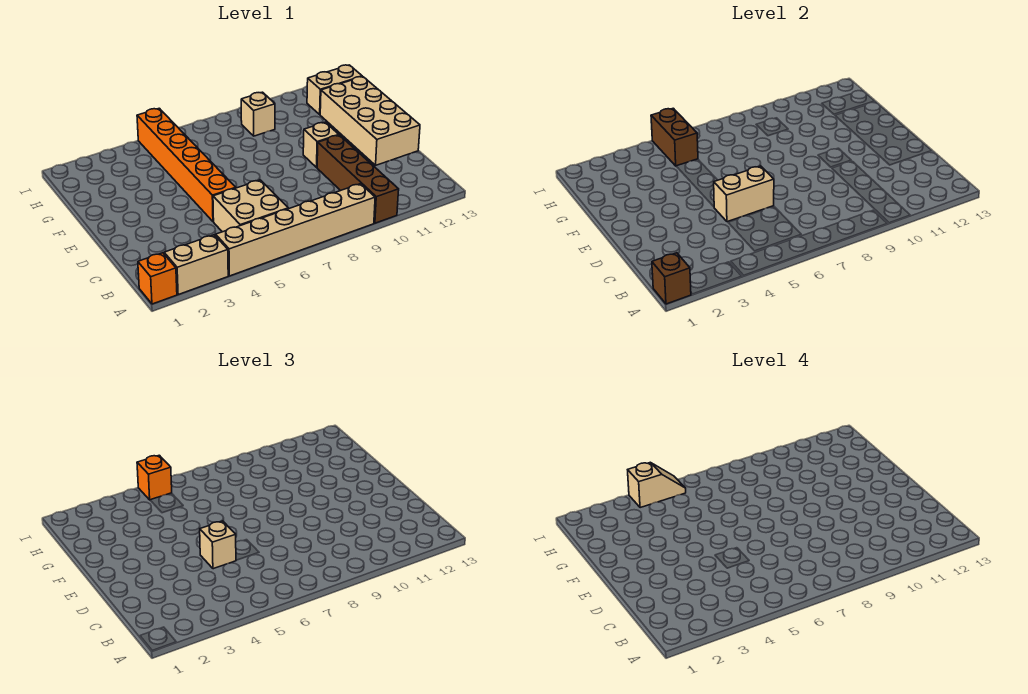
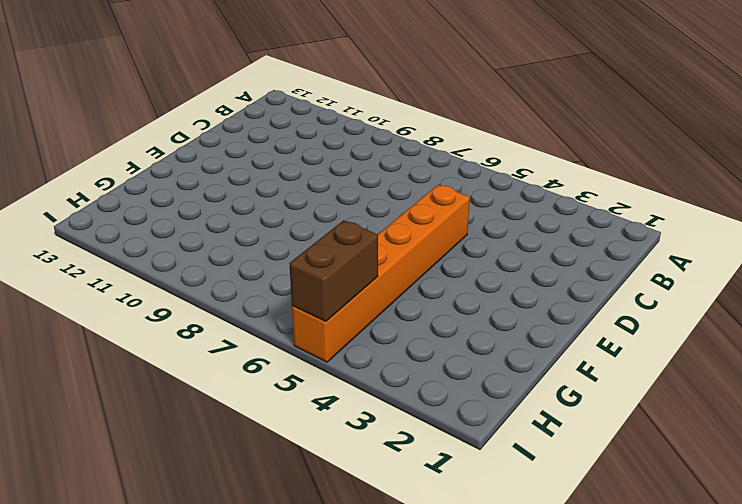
none -> orange 1x1 brick [138,253,177,304]
none -> tan 1x2 brick [164,235,228,294]
none -> tan 1x6 brick [216,184,375,276]

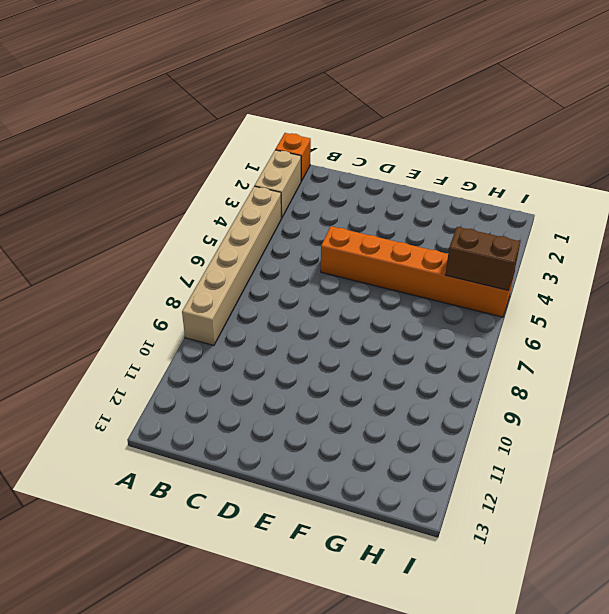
none -> brown 1x4 brick [317,135,399,223]
none -> tan 2x2 brick [213,180,288,232]
none -> tan 2x4 brick [320,77,420,165]

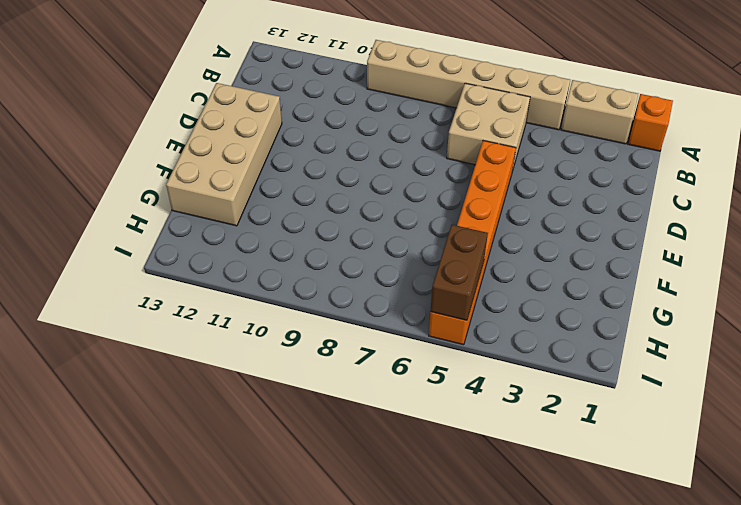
none -> brown 1x4 brick [317,135,399,223]
none -> tan 1x1 brick [303,122,338,167]
none -> tan 1x1 brick [241,92,275,136]

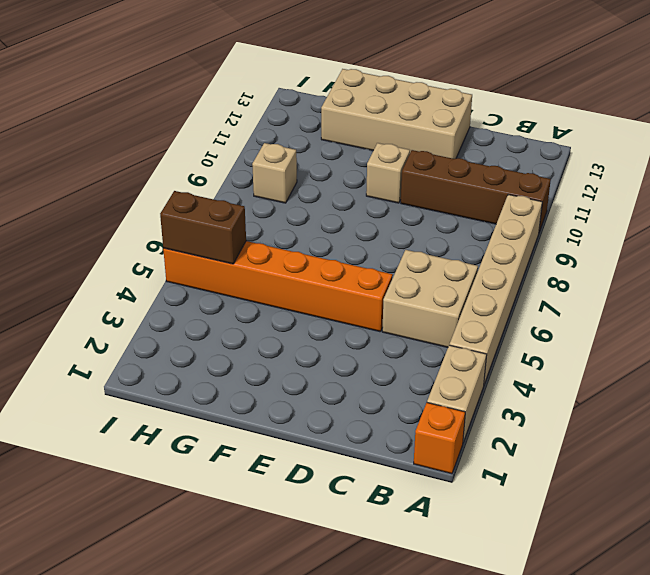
none -> tan 1x2 brick [307,65,362,114]
none -> brown 1x1 brick [652,253,691,304]
none -> tan 1x2 brick [714,166,774,222]

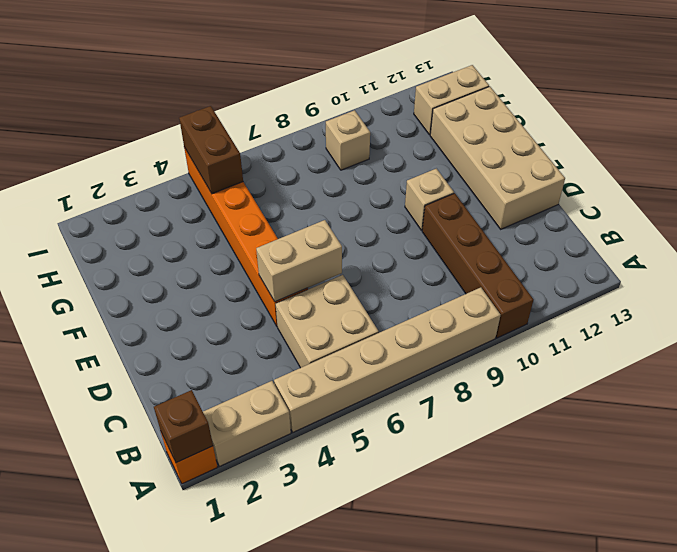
none -> tan 1x1 brick [200,521,236,569]
none -> orange 1x1 brick [137,455,172,500]
none -> tan 1x2 slope [628,462,686,508]

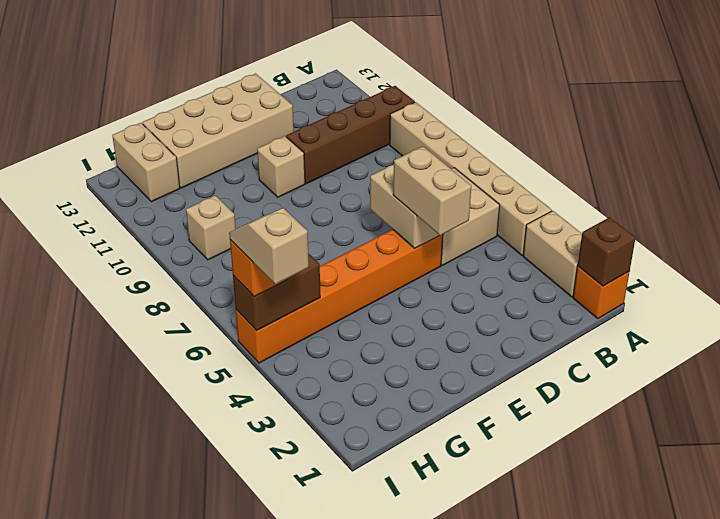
tan 1x2 brick [393,146,471,236] -> tan 1x1 brick [200,521,236,569]

